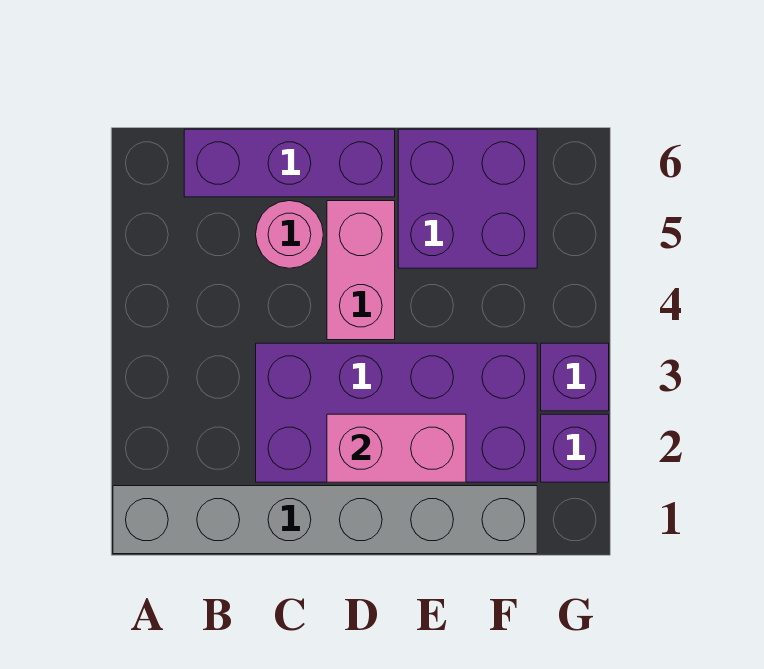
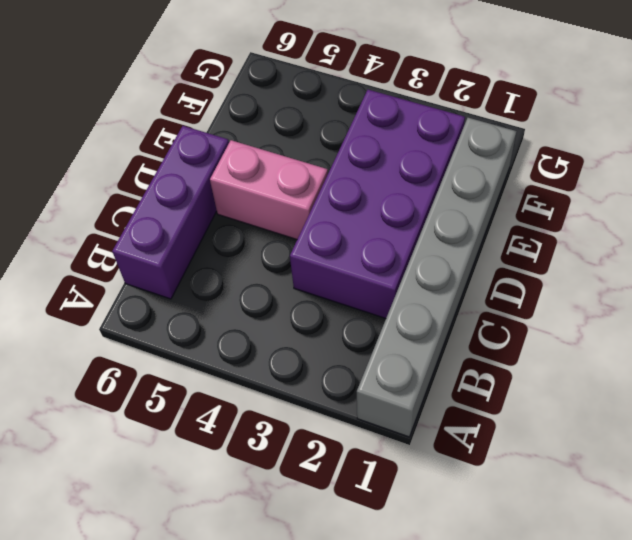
none -> pink 1x1 round brick [256,201,323,268]
none -> purple 2x2 brick [398,129,537,268]

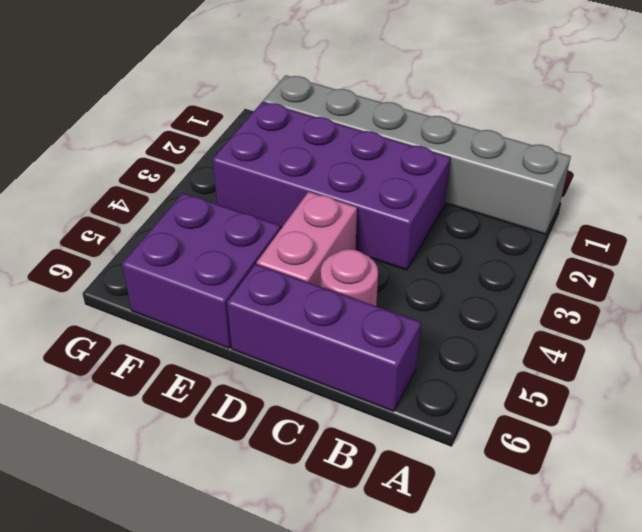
none -> purple 1x1 brick [541,414,609,482]
none -> purple 1x1 brick [541,343,609,411]

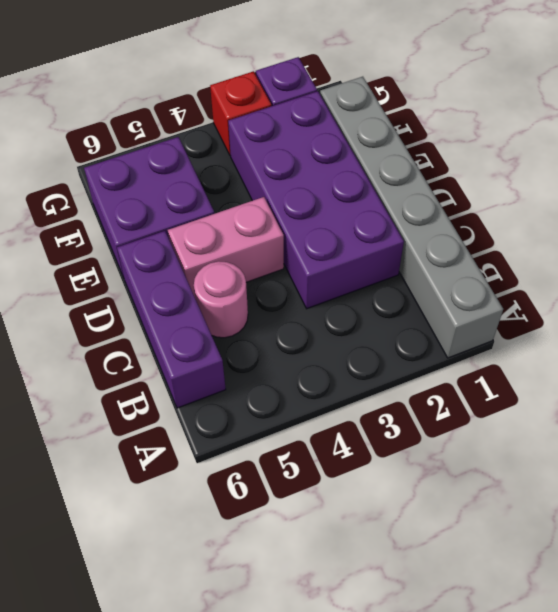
red 1x1 brick [210,71,271,156] -> purple 1x1 brick [541,343,609,411]
none -> pink 1x2 brick [327,414,466,482]

